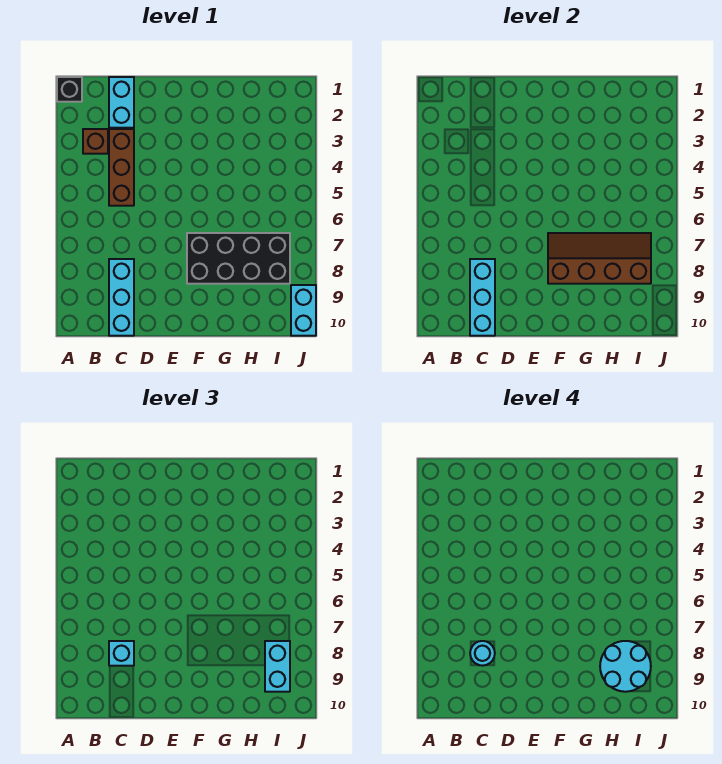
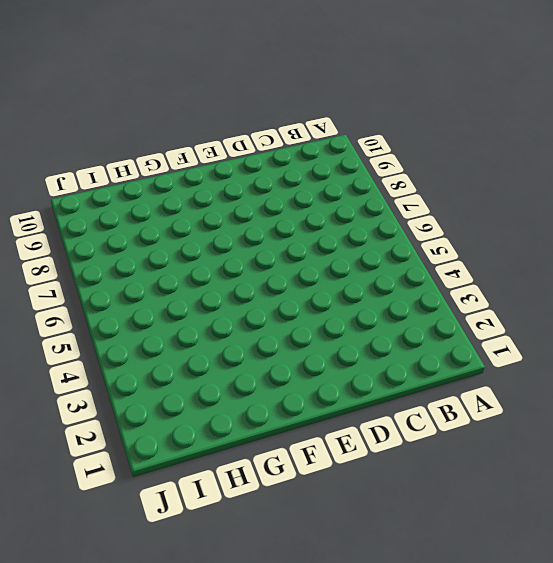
none -> black 1x1 brick [57,77,82,102]
none -> brown 1x1 brick [83,129,108,154]
none -> cyan 1x2 brick [109,77,134,128]

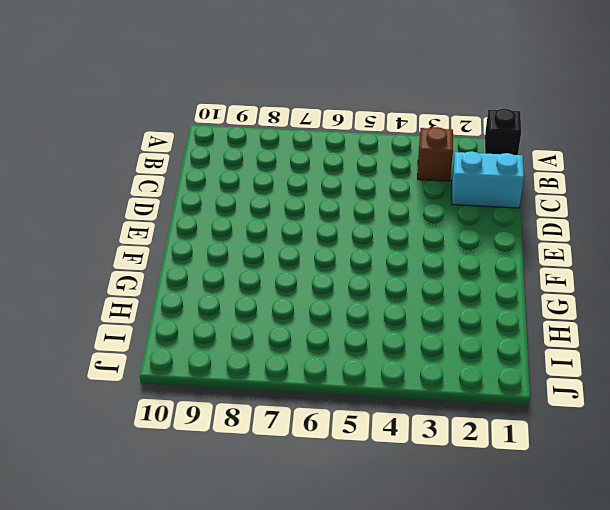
none -> brown 1x3 brick [109,129,134,206]
none -> cyan 1x3 brick [109,259,134,336]
none -> black 2x4 brick [187,233,290,284]

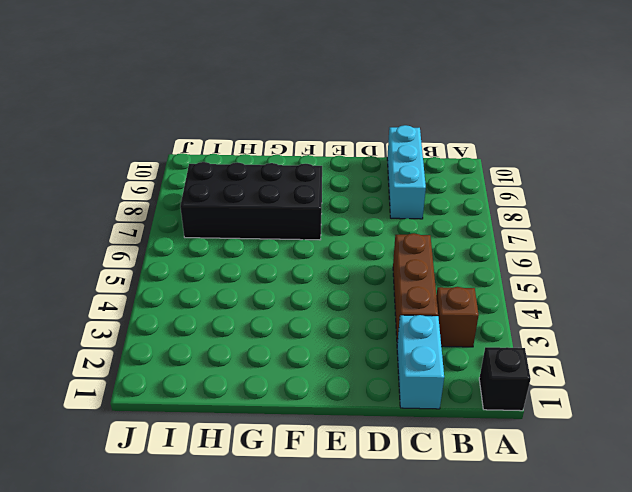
none -> cyan 1x2 brick [291,285,316,336]
none -> cyan 1x3 brick [470,259,495,336]
none -> brown 2x4 slope [548,233,651,284]

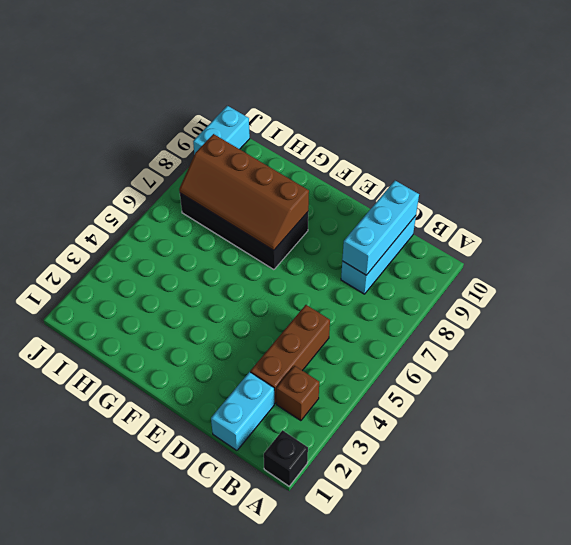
none -> cyan 1x1 brick [109,641,134,666]
none -> cyan 1x2 brick [265,641,290,692]
none -> cyan 1x1 round brick [470,641,495,666]

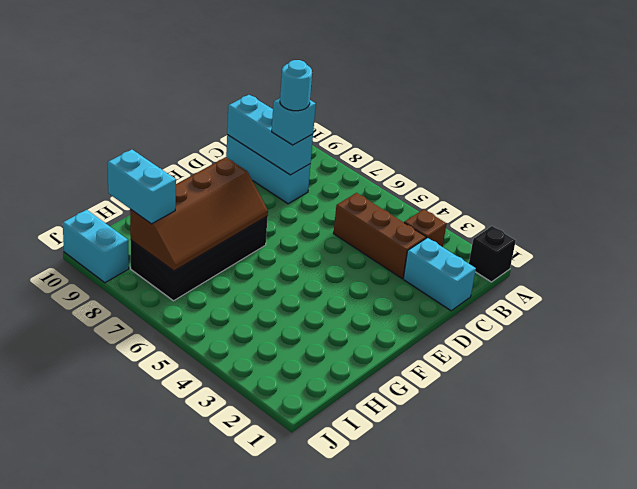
none -> cyan 2x2 round brick [600,641,651,692]

